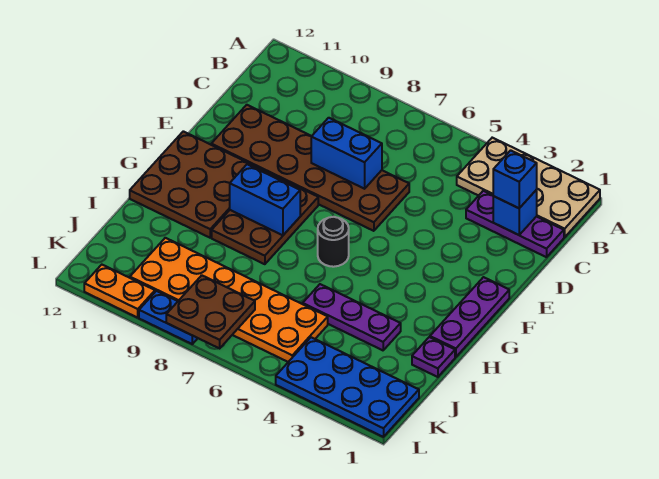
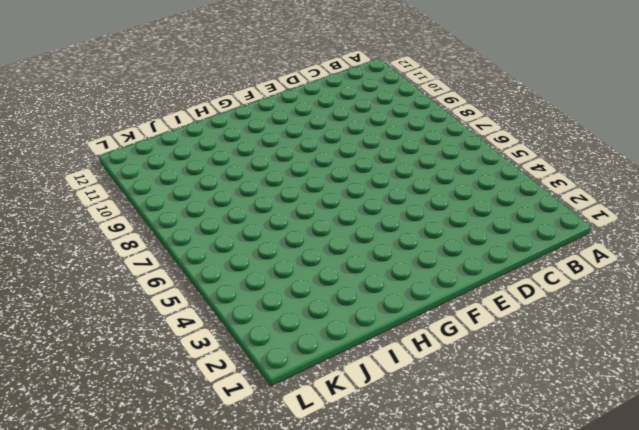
none -> tan 2x4 plate [457,138,600,237]
none -> purple 1x3 plate [466,191,564,257]
none -> brown 2x6 plate [211,105,409,231]

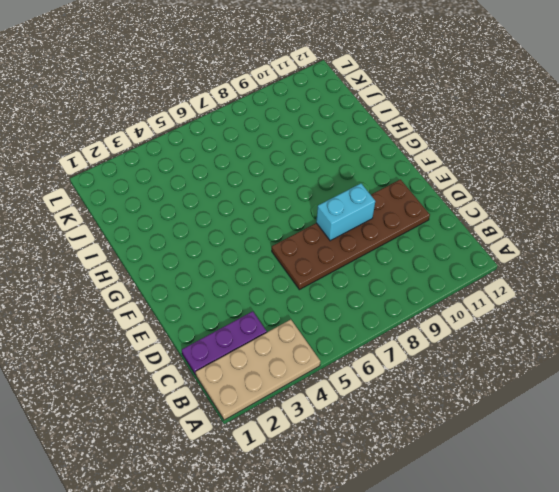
cyan 1x2 brick [316,184,375,241] -> none
none -> purple 1x3 plate [430,277,509,357]
none -> brown 2x3 plate [212,171,318,264]
none -> brown 3x3 plate [130,131,264,238]

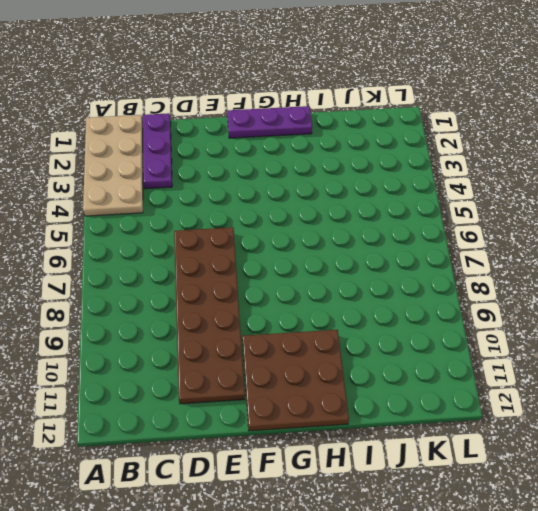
none -> brown 2x3 plate [212,171,318,264]
none -> black 1x1 round brick [318,217,349,267]
none -> purple 1x1 plate [412,337,455,377]

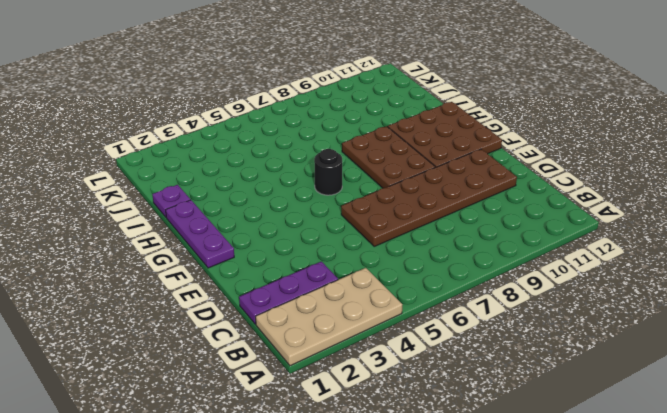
none -> purple 1x3 plate [303,284,401,350]
none -> orange 2x6 plate [130,238,328,362]
none -> blue 2x4 plate [276,337,419,437]

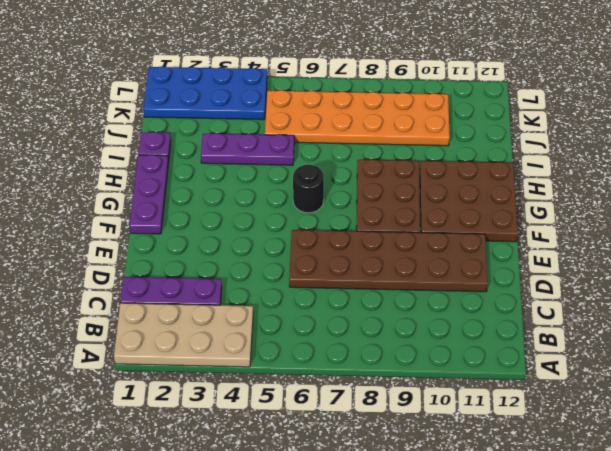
none -> blue 1x2 plate [139,291,198,344]
none -> orange 1x2 plate [84,265,155,318]
none -> blue 1x1 brick [493,190,537,235]

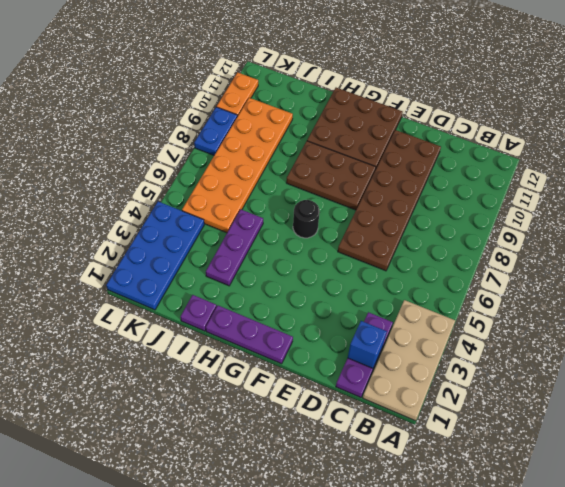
none -> blue 1x2 brick [311,118,382,189]
none -> blue 1x2 brick [230,164,300,235]
none -> brown 2x2 plate [166,275,255,348]

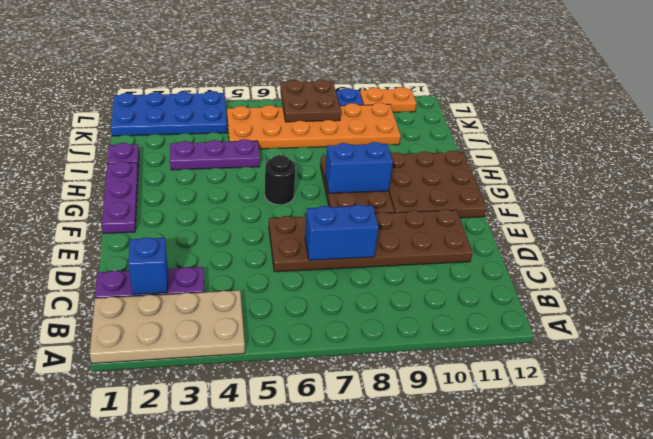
none -> blue 1x1 brick [493,150,537,208]

